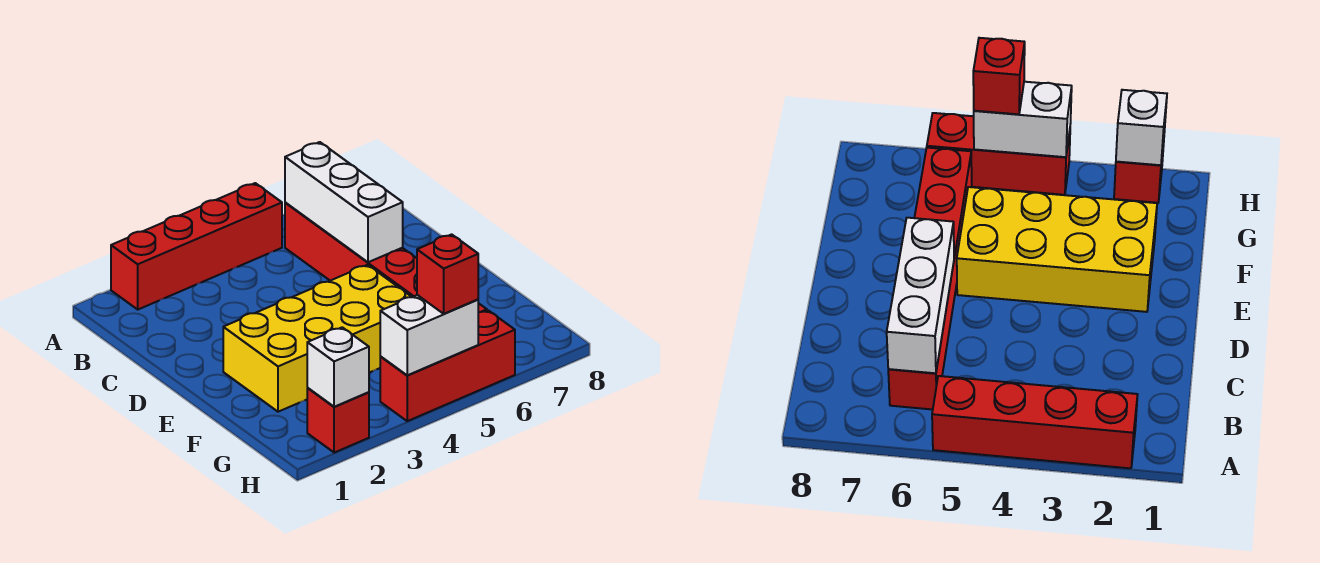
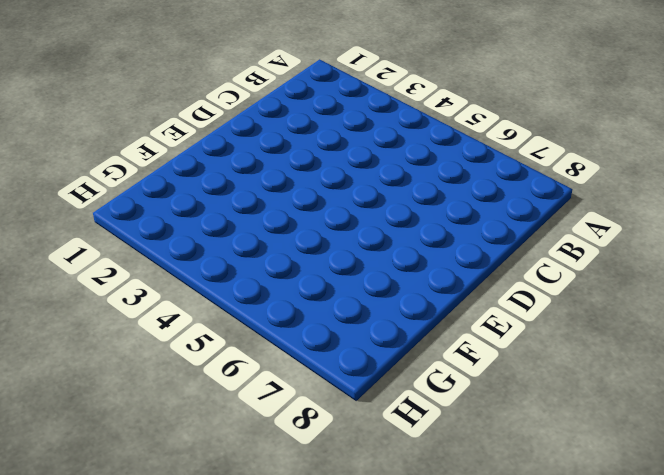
none -> red 1x4 brick [111,183,282,309]
none -> red 1x6 brick [285,203,487,312]

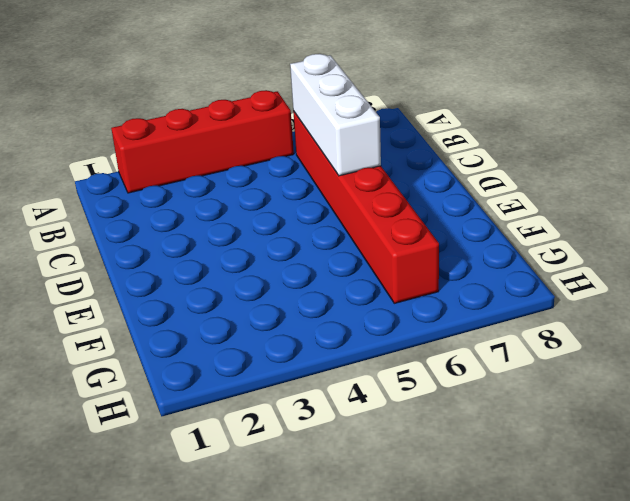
none -> yellow 2x4 brick [223,265,411,412]
none -> red 1x1 brick [307,388,369,453]

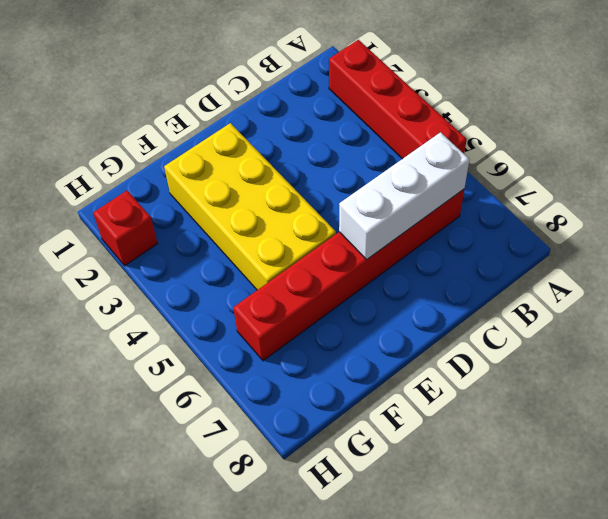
none -> red 1x3 brick [380,310,515,421]
none -> white 1x1 brick [307,327,369,407]

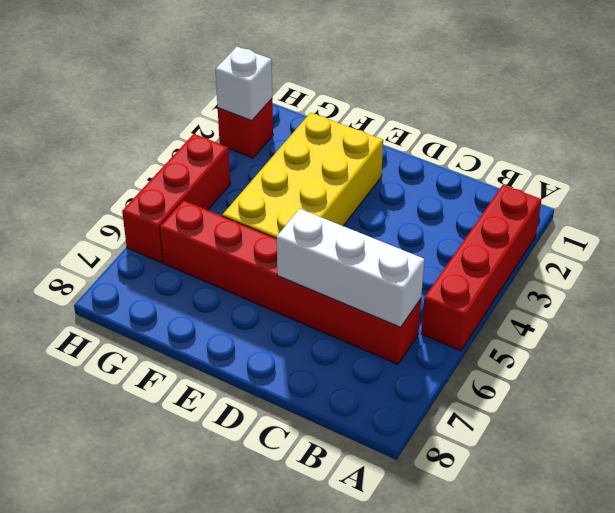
none -> white 1x2 brick [380,295,478,375]
none -> red 1x1 brick [417,234,478,314]

